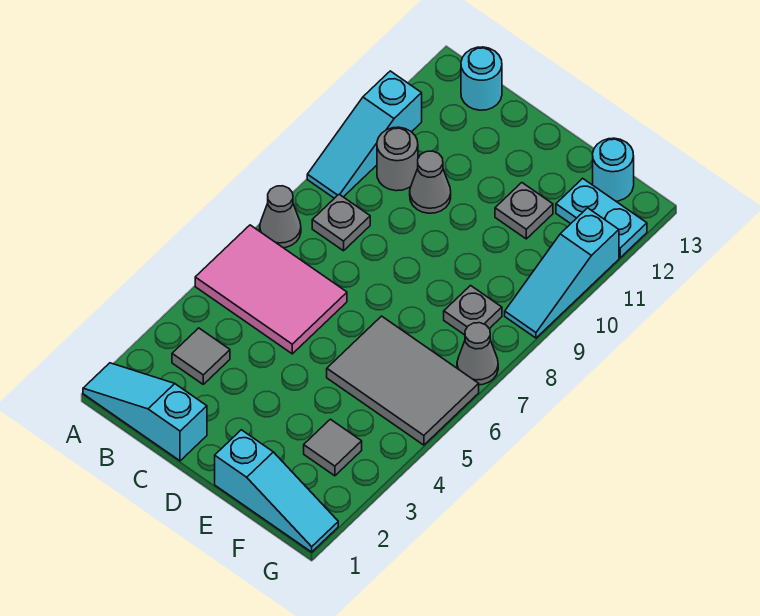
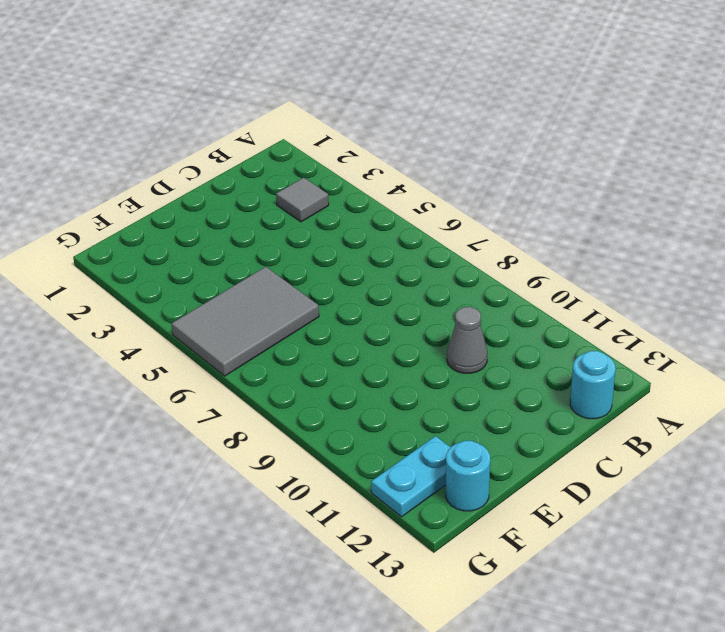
none -> cyan 1x3 slope [83,363,207,461]
none -> pink 2x3 tile [195,225,347,354]
none -> grey 1x1 cone [260,186,301,248]

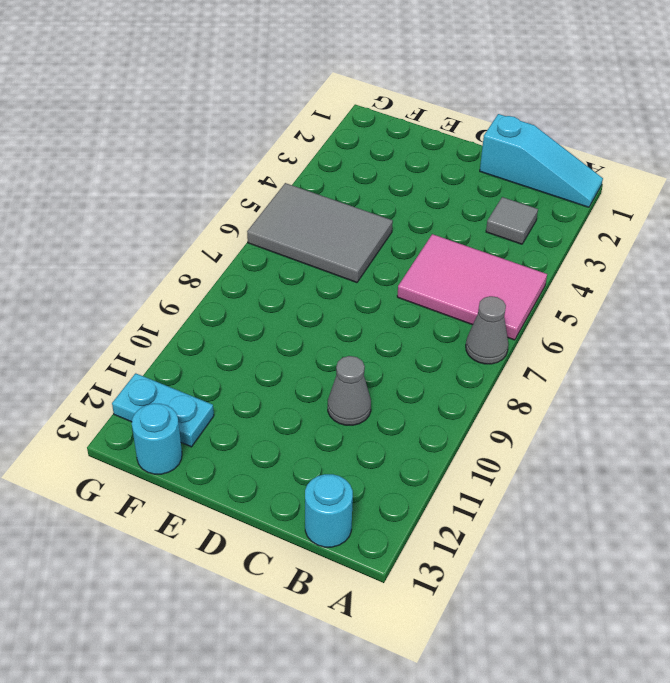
none -> cyan 1x3 slope [307,71,422,198]
none -> grey 1x1 plate [312,194,370,251]
none -> grey 1x1 round brick [377,127,418,191]

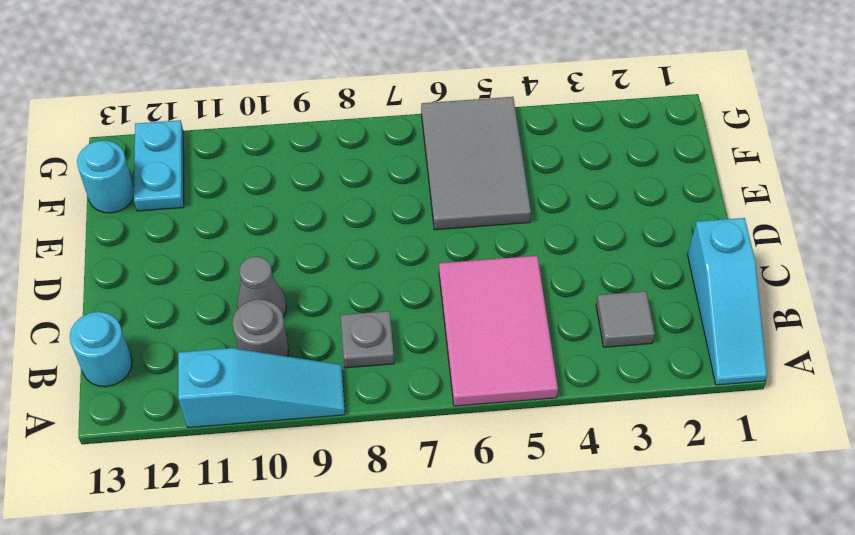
none -> grey 1x1 cone [260,186,301,248]
none -> cyan 1x3 slope [215,430,338,552]
none -> grey 1x1 plate [495,183,553,239]

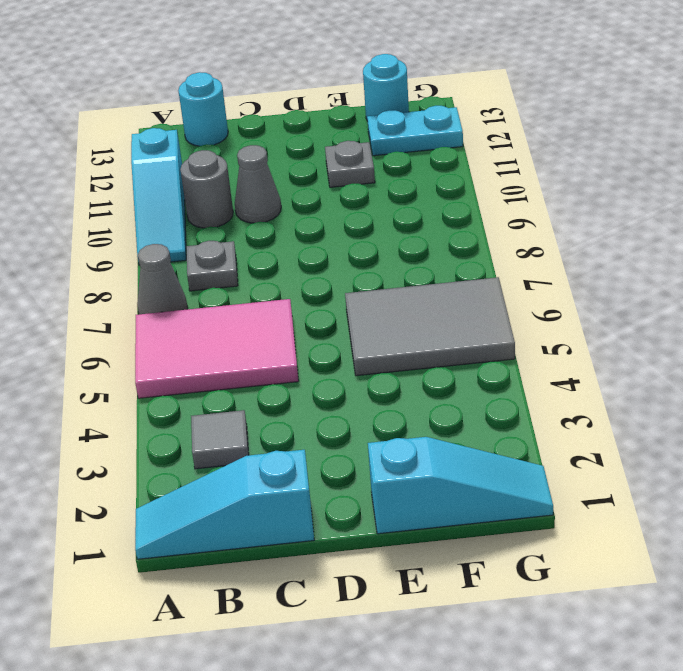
none -> grey 1x1 tile [304,419,362,476]
none -> grey 1x1 plate [444,286,502,335]
none -> grey 1x1 cone [457,323,498,385]

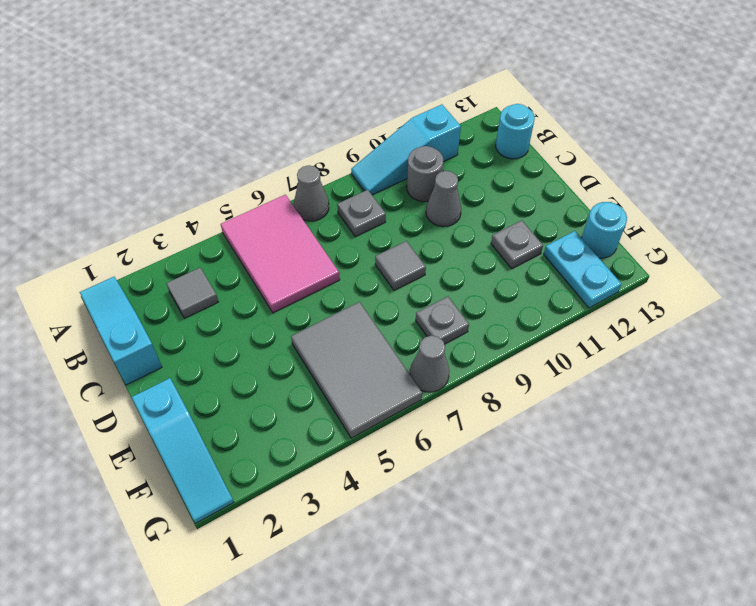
grey 1x1 tile [375,241,426,290] -> grey 1x1 tile moved to [304,419,362,476]
none -> cyan 1x3 slope [505,208,619,338]

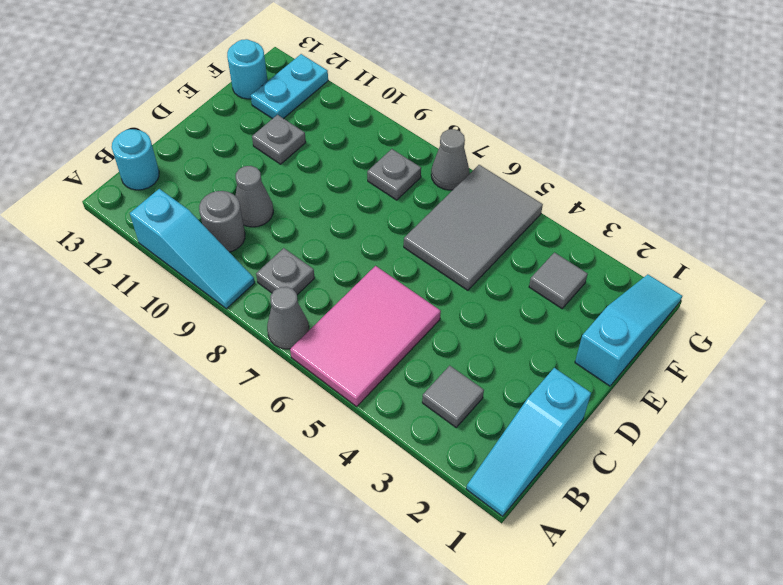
none -> cyan 1x3 slope [505,208,619,338]

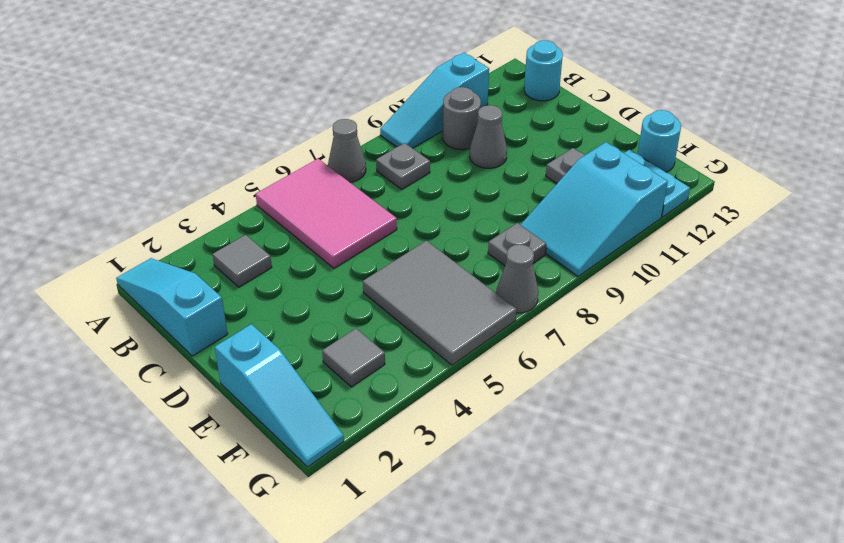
cyan 2x3 slope [521,142,668,276] -> cyan 1x3 slope [505,208,619,338]

